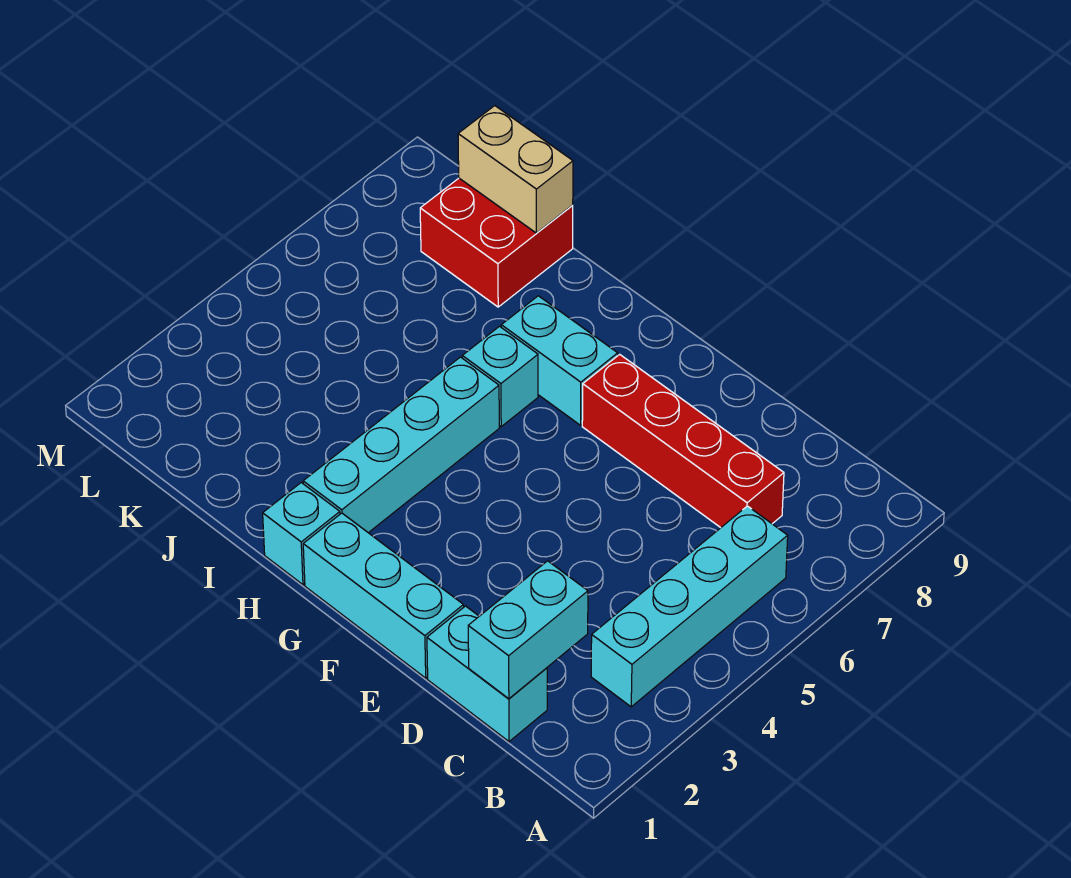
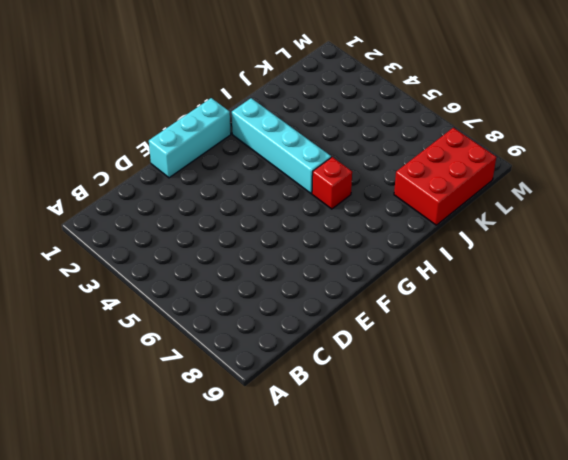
red 1x1 brick [312,157,352,209] -> cyan 1x1 brick [462,326,538,427]
red 2x3 brick [394,128,496,225] -> red 2x2 brick [420,178,573,307]
none -> cyan 1x4 brick [591,506,788,707]
none -> cyan 1x2 brick [427,606,547,742]

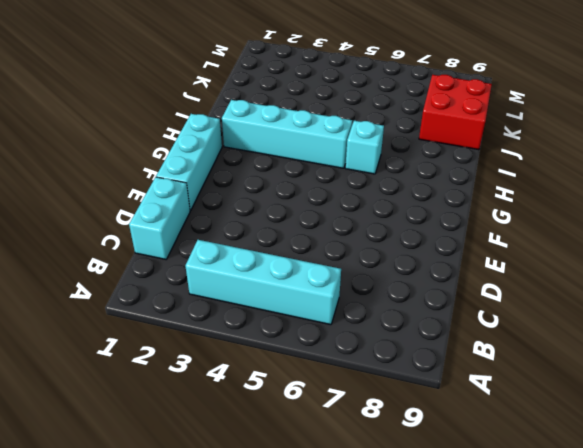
none -> red 1x4 brick [582,354,784,528]
none -> cyan 1x2 brick [501,296,618,425]

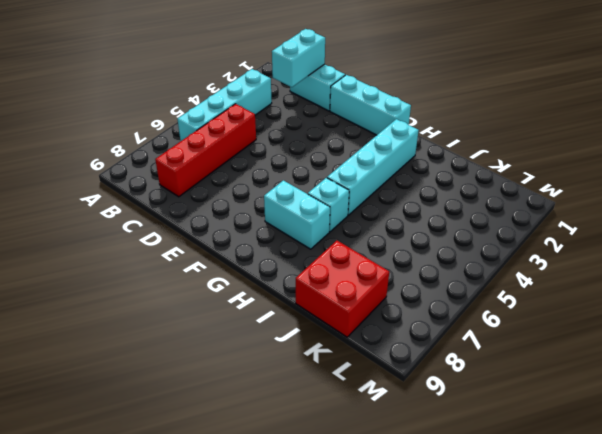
red 1x4 brick [155,104,256,197] -> red 1x4 brick turned to [582,354,784,528]
none -> cyan 1x1 brick [263,483,340,585]
none -> tan 1x2 brick [458,106,573,233]

